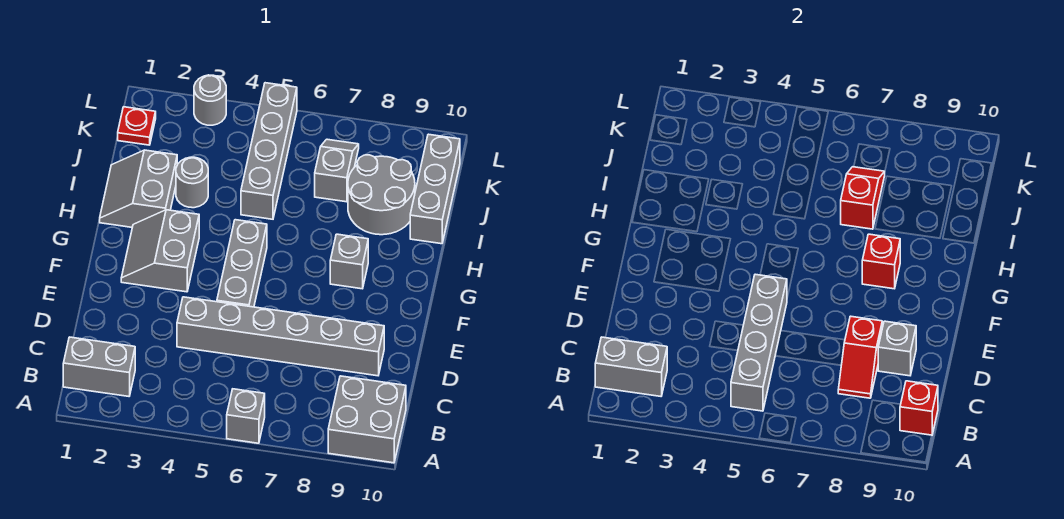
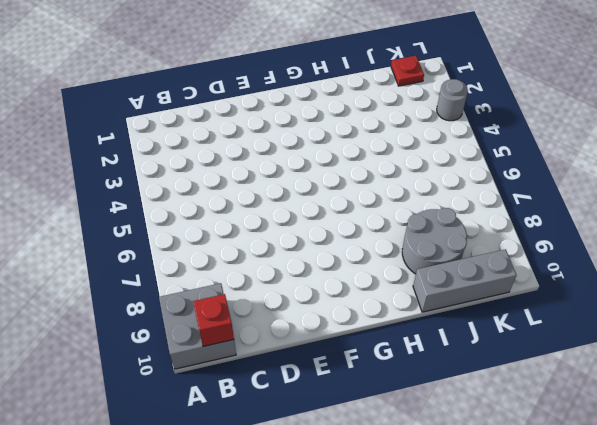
none -> grey 1x1 brick [227,389,265,443]
none -> grey 1x2 brick [63,337,135,396]
none -> grey 1x6 brick [177,297,384,376]

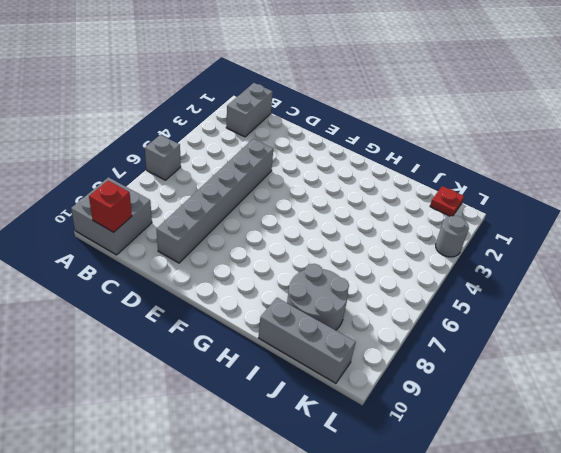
none -> grey 1x3 brick [217,220,267,307]
none -> grey 2x2 slope [121,210,199,292]
none -> grey 1x1 brick [330,234,368,289]

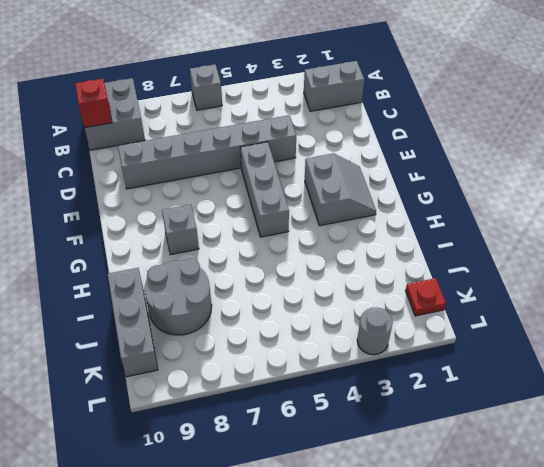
none -> grey 2x2 slope [100,150,177,227]
none -> grey 1x1 round brick [176,157,208,208]
none -> grey 1x4 brick [241,83,297,219]

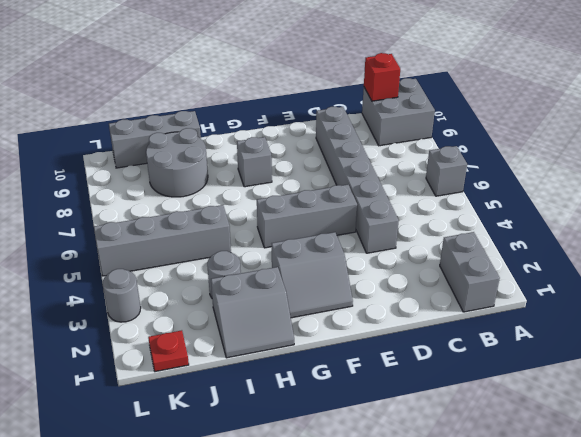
none -> grey 1x2 slope [315,139,359,202]
none -> grey 1x2 brick [595,337,667,396]
none -> grey 1x4 brick [731,274,787,411]

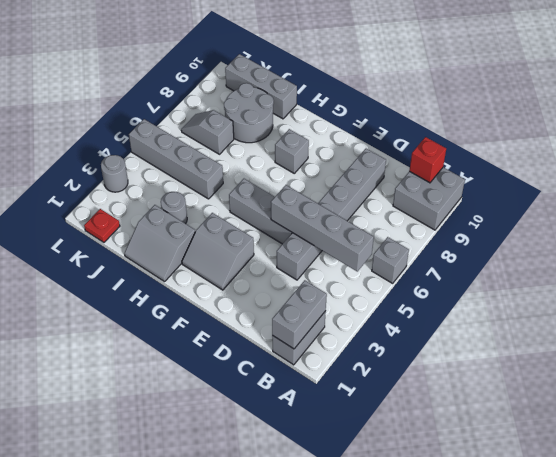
none -> red 1x2 slope [838,316,882,398]
none -> grey 1x1 brick [878,321,916,376]
none -> red 1x1 brick [862,234,900,289]

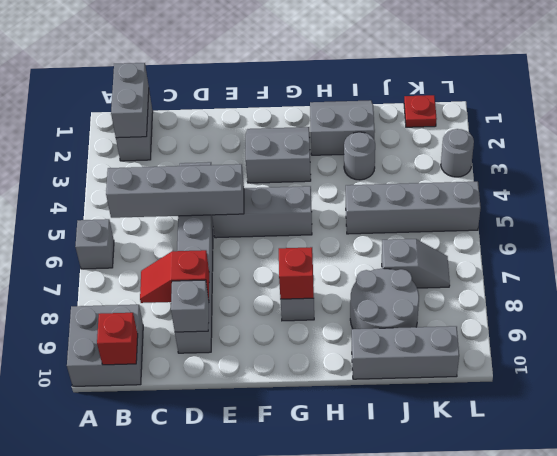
none -> red 1x2 slope [841,167,885,229]

